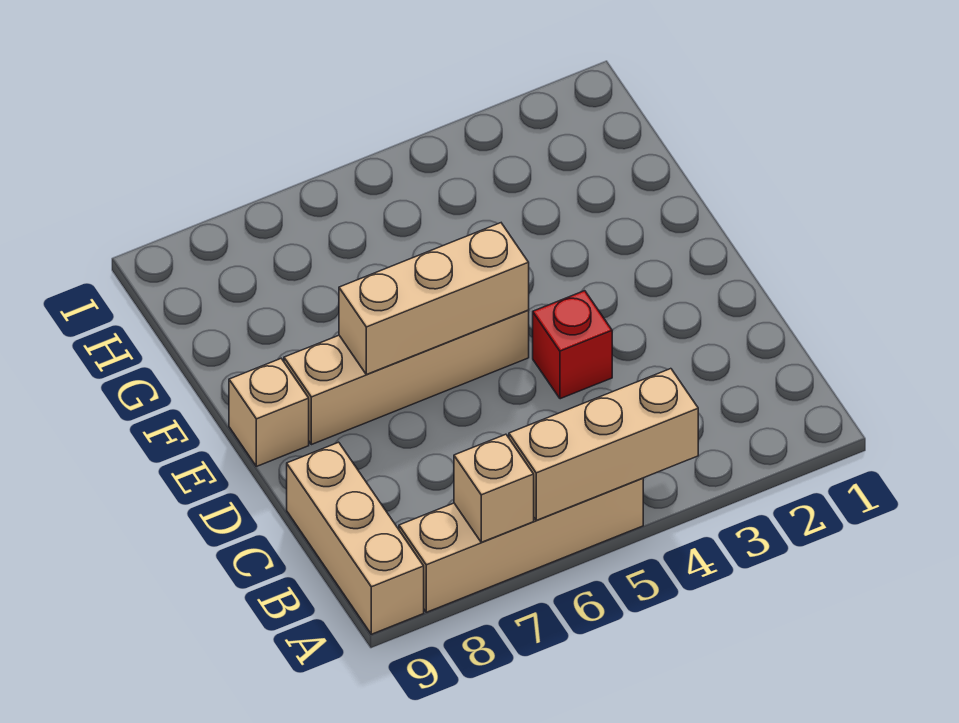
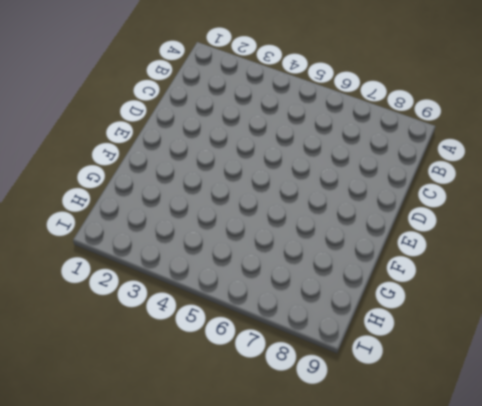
none -> tan 1x4 brick [399,478,643,612]
none -> tan 1x3 brick [287,442,424,634]

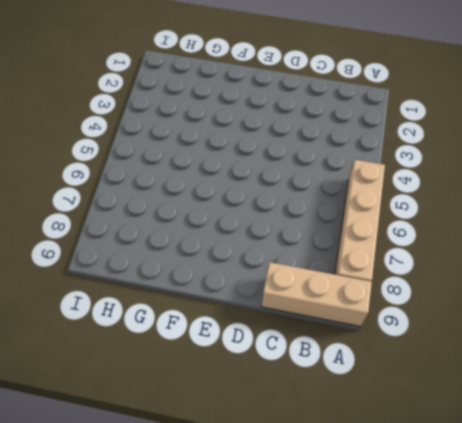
none -> red 1x1 brick [533,291,612,399]
none -> tan 1x4 brick [284,310,529,445]

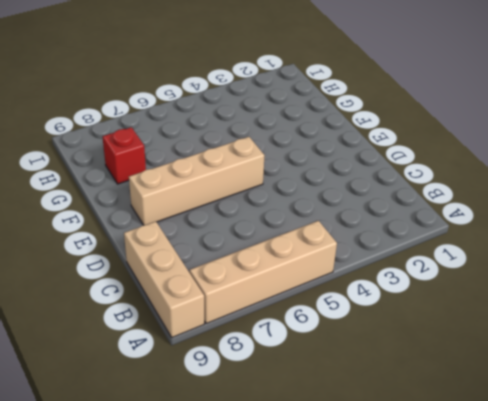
red 1x1 brick [103,127,146,184] -> red 1x1 brick moved to [533,291,612,399]
none -> tan 1x1 brick [229,359,309,466]
none -> tan 1x3 brick [509,369,698,520]

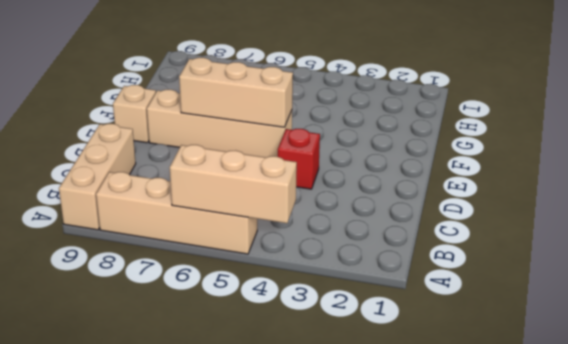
none -> tan 1x1 brick [454,434,534,542]

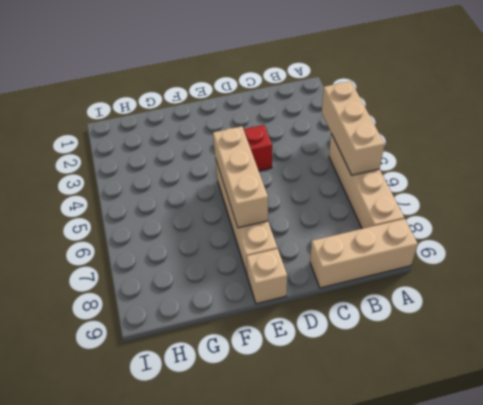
none -> tan 1x1 brick [454,434,534,542]

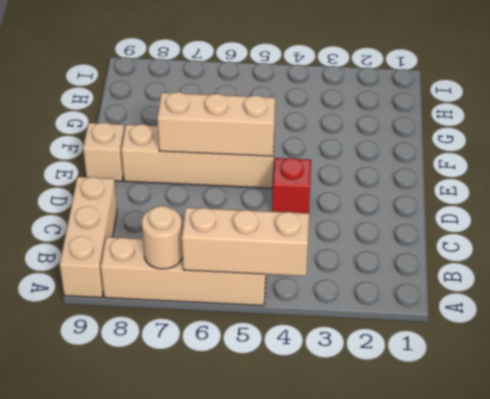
tan 1x1 round brick [142,206,183,269] -> tan 1x1 brick [454,434,534,542]

